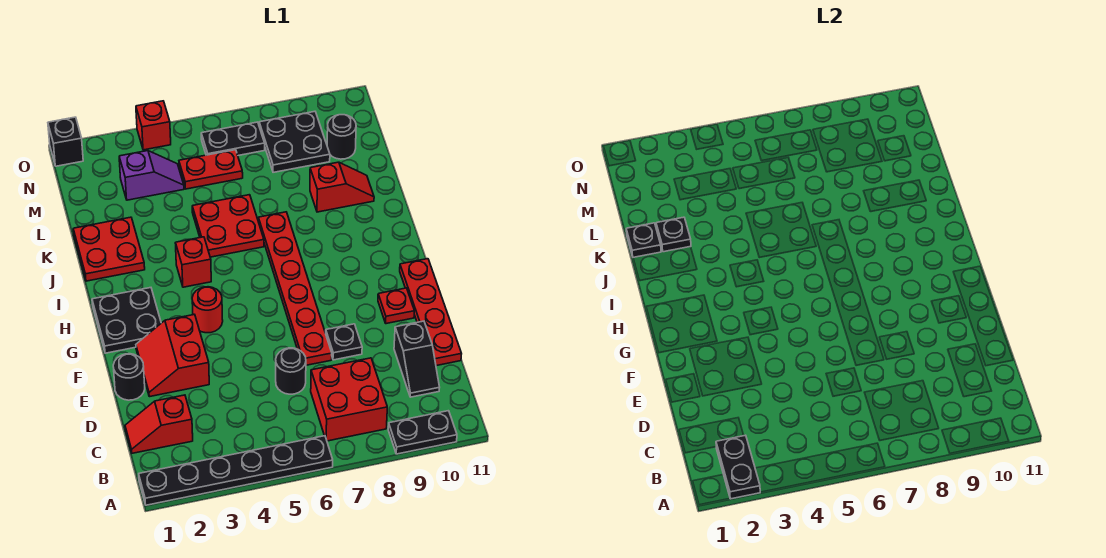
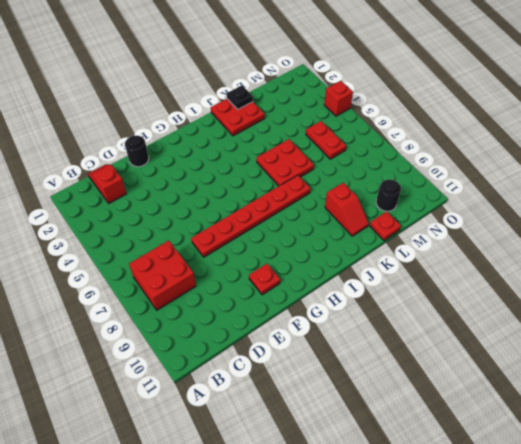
red 1x1 plate [370,211,401,240] -> none
none -> black 1x6 plate [139,436,333,505]
none -> black 1x2 plate [388,411,457,454]
none -> black 1x2 slope [394,321,440,397]

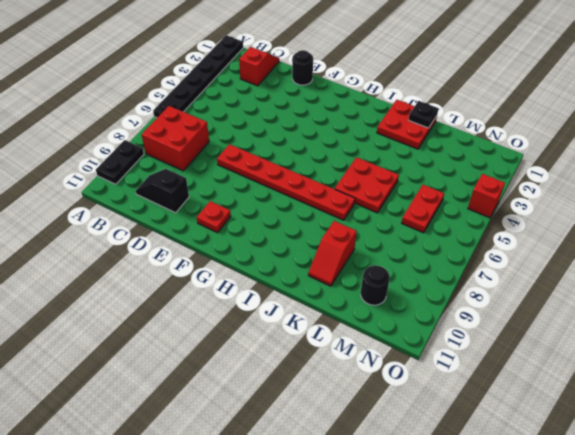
none -> black 1x1 round brick [276,348,306,394]
none -> red 1x4 plate [400,259,461,366]
none -> red 2x2 slope [136,314,209,397]

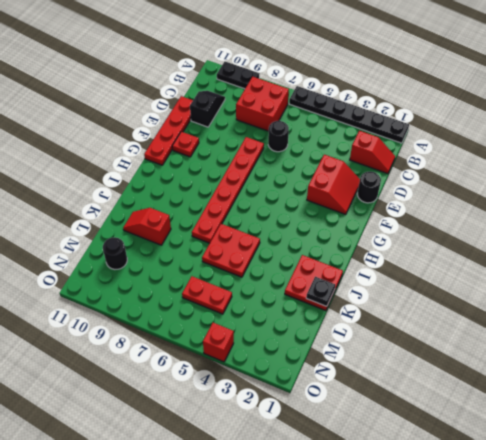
none -> black 1x1 plate [326,324,362,360]
none -> black 2x2 plate [92,288,161,353]
none -> red 1x1 round brick [192,287,223,333]

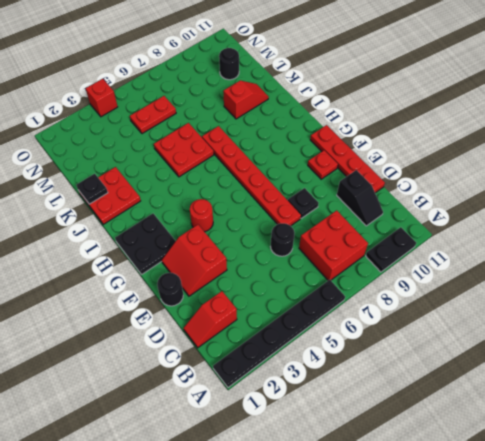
none -> red 1x1 brick [176,237,211,287]
none -> purple 1x2 slope [119,151,184,200]
none -> black 2x2 plate [259,111,330,172]

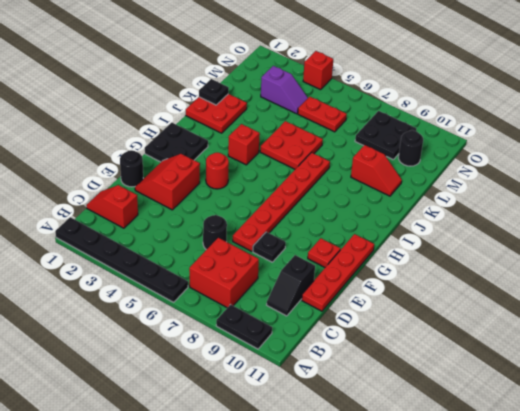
none -> black 1x2 plate [201,122,265,155]
none -> black 1x1 brick [48,117,83,166]
none -> black 1x2 plate [716,435,760,499]

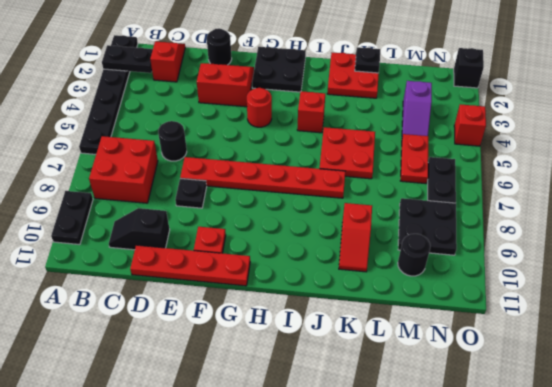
none -> black 1x1 plate [656,217,691,252]

